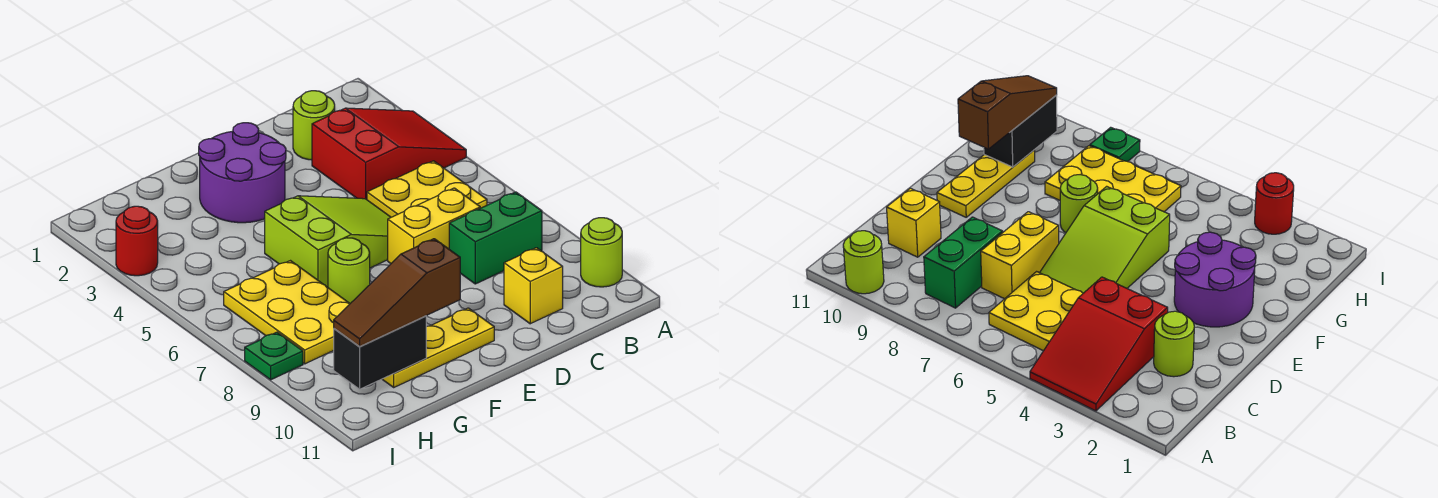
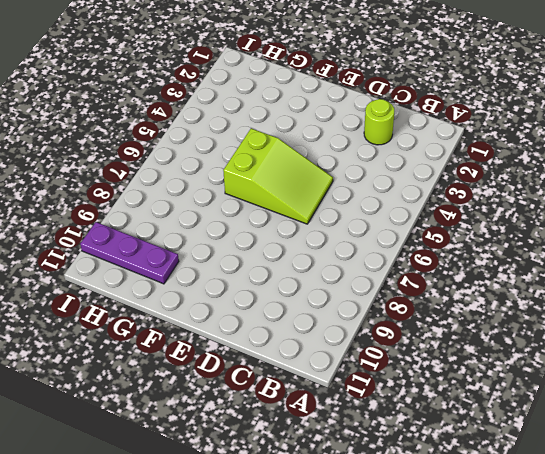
purple 1x3 plate [80,222,179,284] -> yellow 1x3 plate [382,308,494,387]
none -> red 2x3 slope [312,108,466,199]
none -> lime 1x1 round brick [581,218,622,287]
none -> yellow 2x2 plate [367,161,487,217]

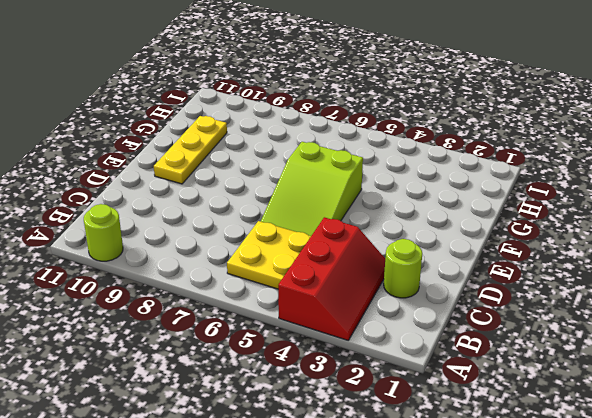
red 2x3 slope [278,217,385,340] -> red 2x3 slope turned to [312,108,466,199]
none -> green 1x2 brick [449,192,542,284]
none -> yellow 1x2 brick [388,188,480,263]
none -> yellow 1x1 brick [504,248,563,324]

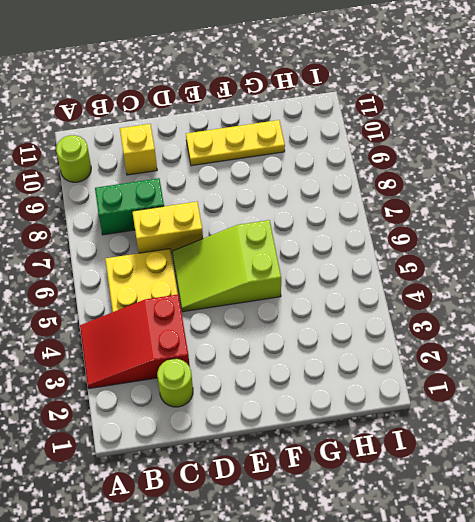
none -> purple 2x2 round brick [199,123,286,223]
none -> lime 1x1 round brick [328,238,370,303]
none -> yellow 2x3 plate [224,261,350,364]

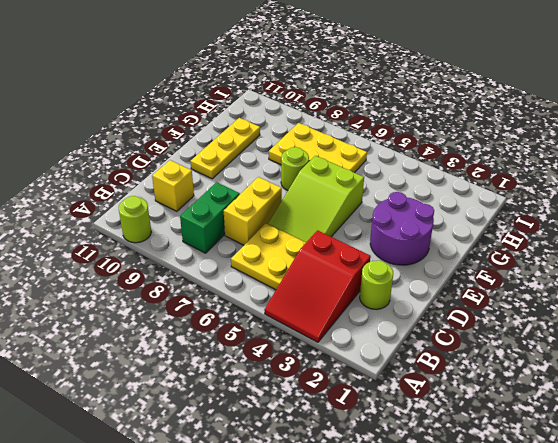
none -> red 1x1 round brick [116,206,158,276]
none -> green 1x1 plate [245,332,303,380]
none -> black 1x2 brick [334,316,426,389]

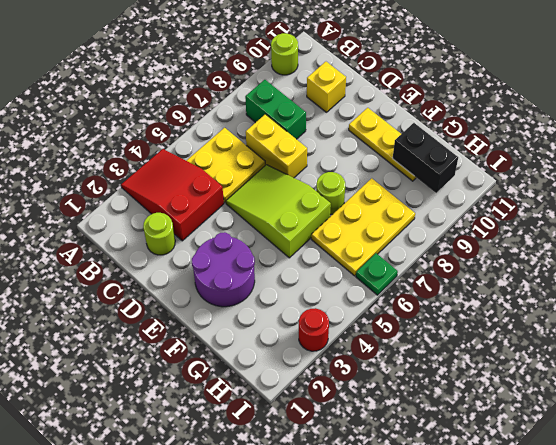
green 1x1 plate [356,253,398,295] -> green 1x1 plate moved to [245,332,303,380]
none -> brown 1x3 slope [334,239,460,347]

